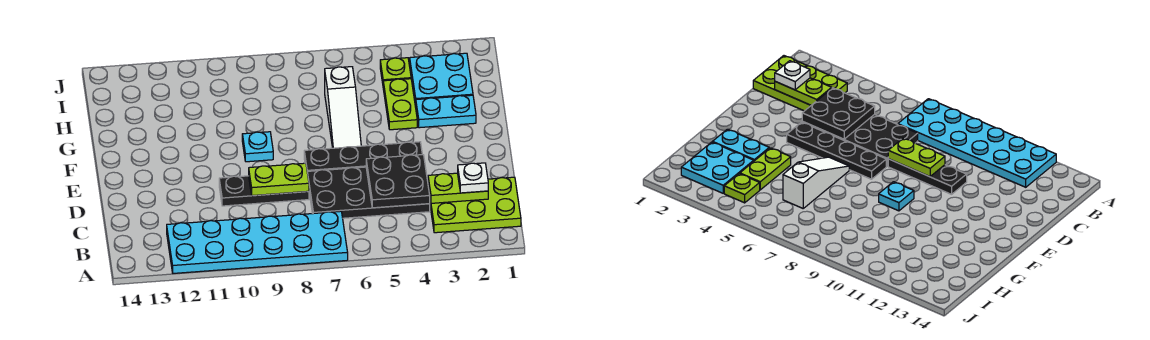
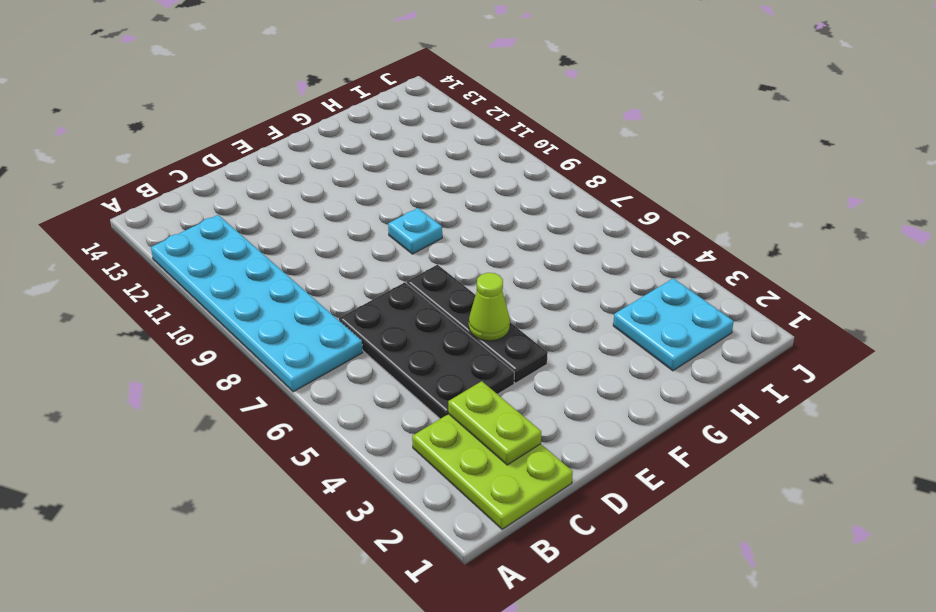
lime 1x1 cone [469,273,510,341] -> none
none -> black 1x3 plate [219,176,309,206]
none -> white 1x3 slope [325,67,361,148]
none -> cyan 1x2 plate [415,95,476,128]

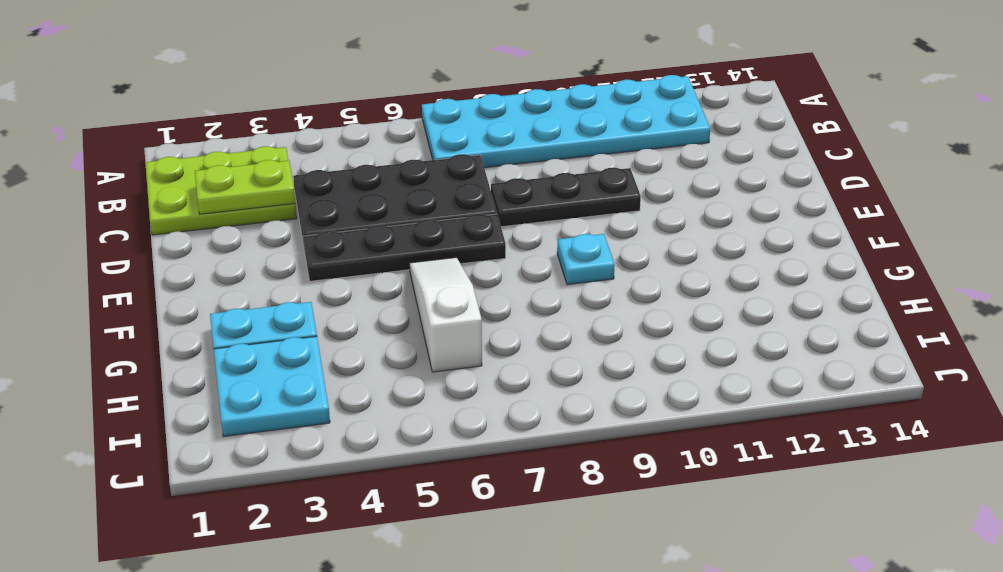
none -> lime 1x2 plate [383,79,417,130]
none -> lime 1x1 plate [380,58,411,83]
none -> black 2x2 plate [366,155,430,208]

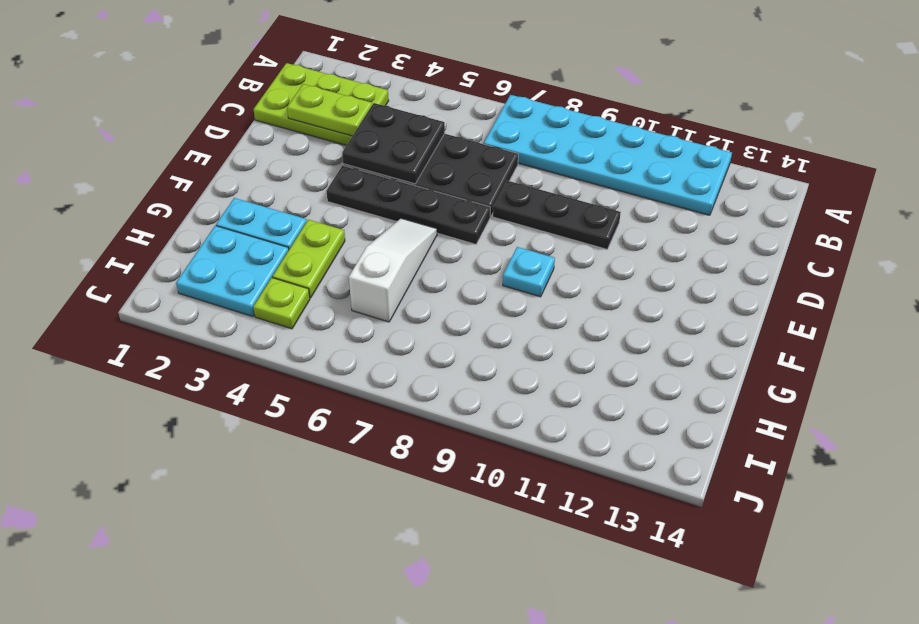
none -> lime 1x2 plate [249,163,309,196]
none -> white 1x1 plate [458,163,488,193]

